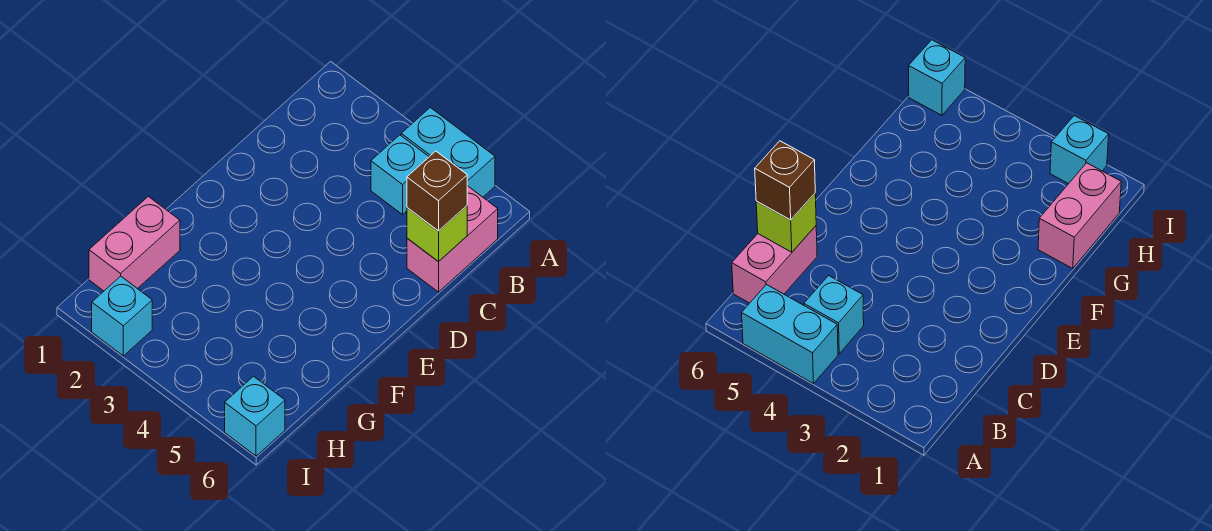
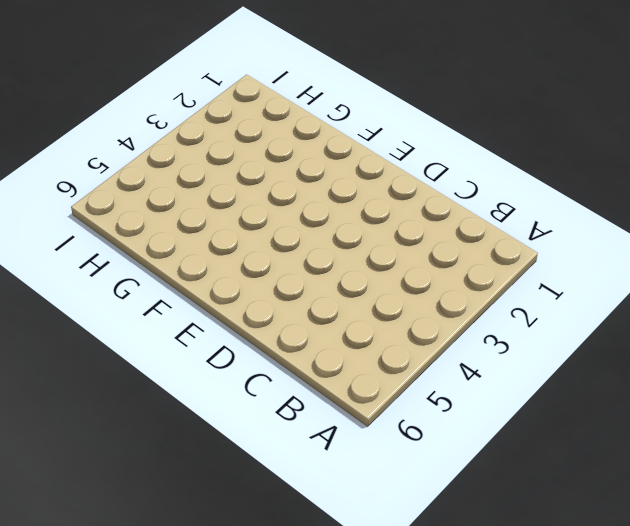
none -> cyan 1x2 brick [401,108,495,197]
none -> cyan 1x1 brick [371,135,429,215]

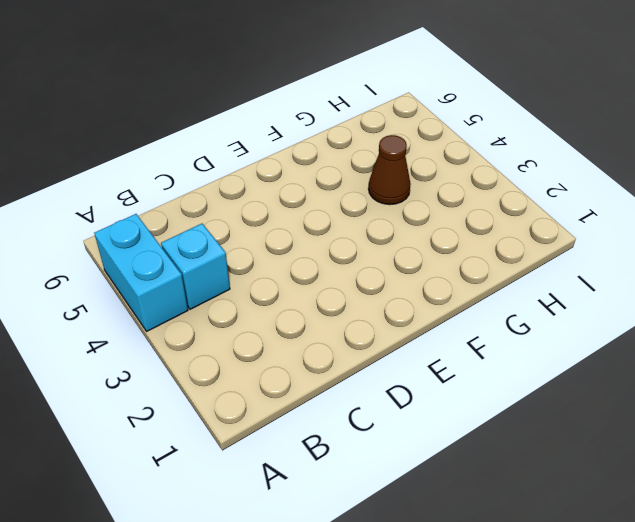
brown 1x1 cone [369,135,410,205] -> none
none -> pink 1x2 brick [407,186,498,292]
none -> pink 1x2 brick [89,196,180,291]

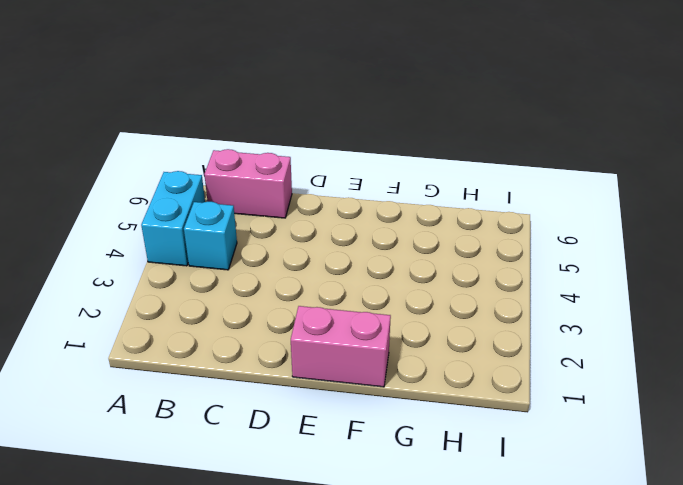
pink 1x2 brick [291,306,391,387] -> pink 1x2 brick moved to [89,196,180,291]
none -> cyan 1x1 brick [92,276,152,356]
none -> cyan 1x1 brick [225,376,285,456]

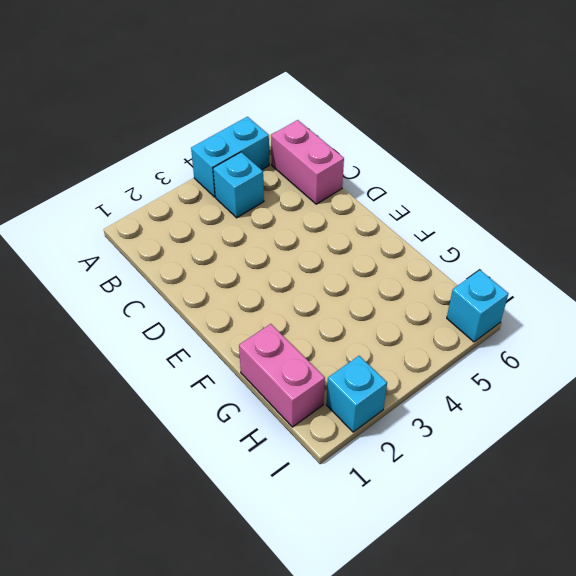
none -> lime 1x1 brick [407,206,467,262]
none -> brown 1x1 brick [407,151,467,231]

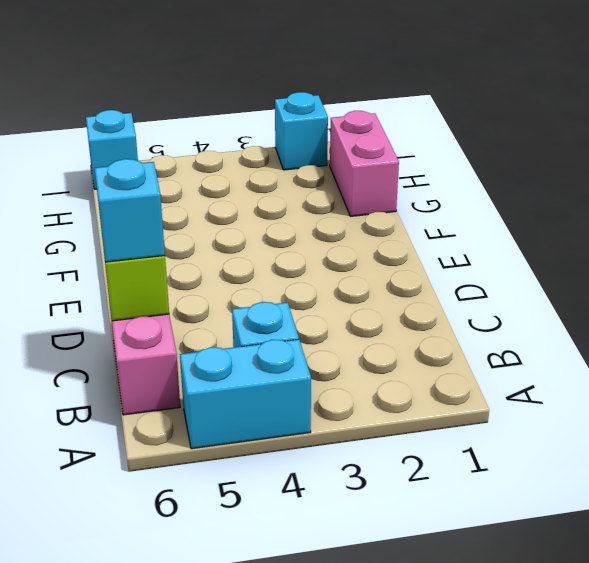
cyan 1x1 brick [95,159,165,262] -> brown 1x1 brick [407,151,467,231]

